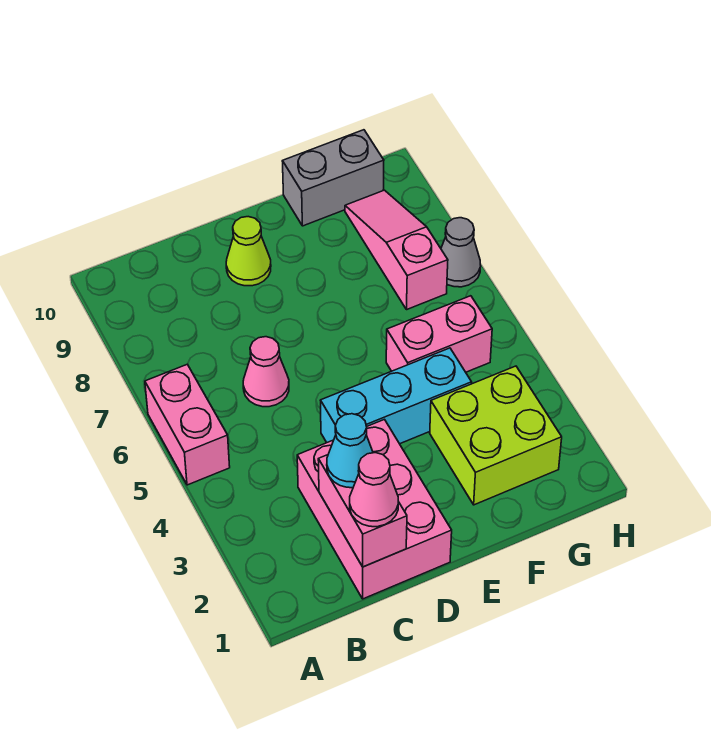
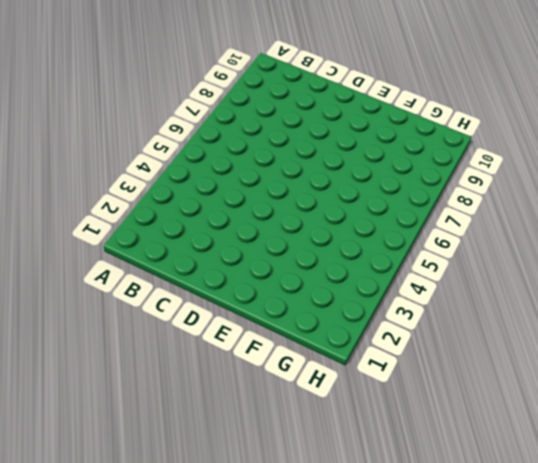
none -> pink 1x2 brick [145,364,230,485]
none -> pink 2x3 brick [297,419,452,599]
none -> pink 1x1 cone [243,337,289,407]

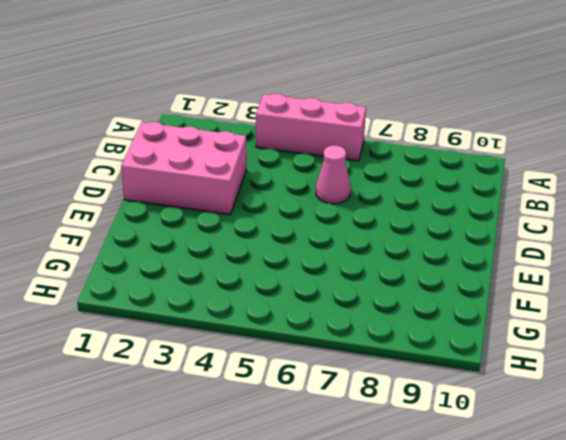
pink 1x3 brick [256,94,366,161] -> pink 1x2 brick [145,364,230,485]
none -> cyan 1x3 brick [321,348,472,444]
none -> lime 1x1 cone [226,217,271,286]
none -> lime 2x2 brick [430,366,562,505]

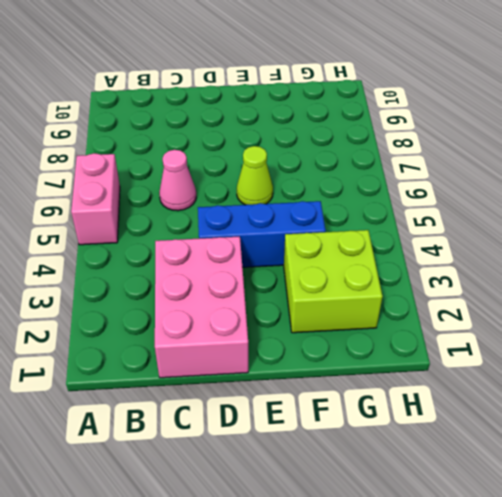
blue 1x3 brick [198,201,326,267] -> cyan 1x3 brick [321,348,472,444]
lime 1x1 cone [237,146,273,205] -> lime 1x1 cone moved to [226,217,271,286]
none -> pink 1x2 brick [386,296,492,372]
none -> grey 1x2 brick [282,130,384,226]
none -> pink 1x3 slope [345,190,448,310]

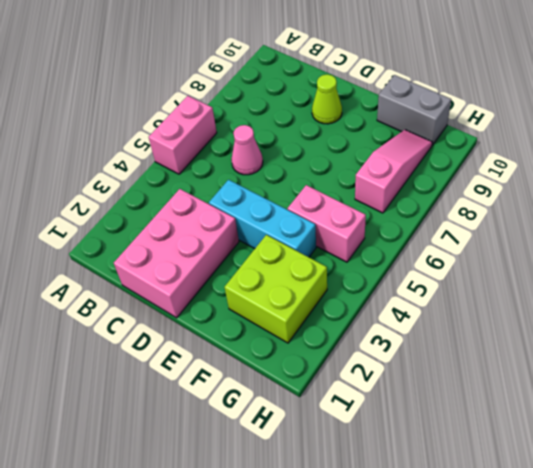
none -> grey 1x1 cone [441,218,481,287]
none -> pink 1x2 brick [318,455,407,567]
none -> pink 1x1 cone [350,453,398,527]

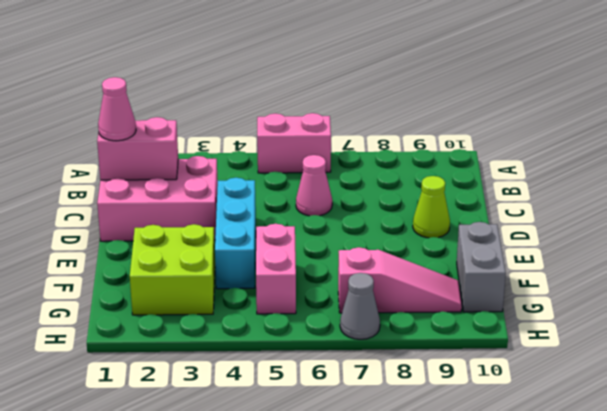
none -> cyan 1x1 cone [327,414,373,488]

